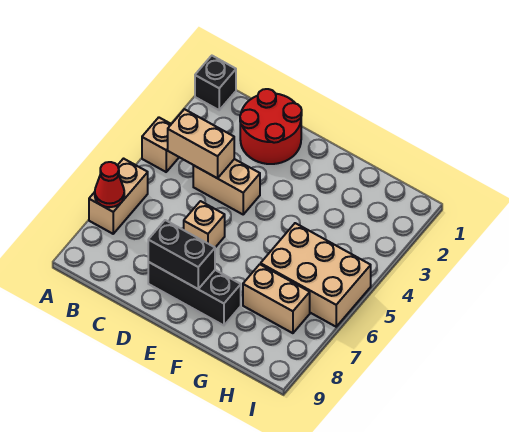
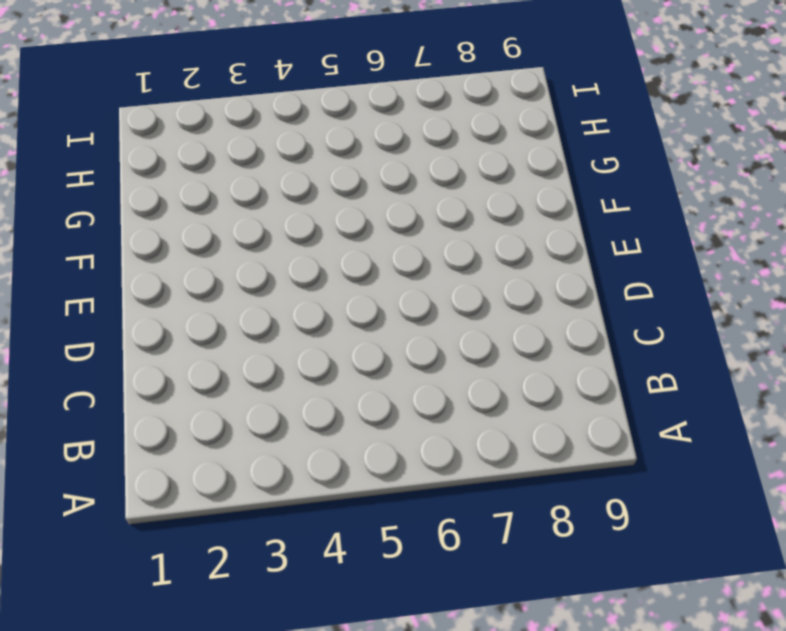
none -> black 1x1 brick [195,56,236,110]
none -> tan 1x1 brick [142,117,179,172]
none -> tan 1x2 brick [89,159,148,234]

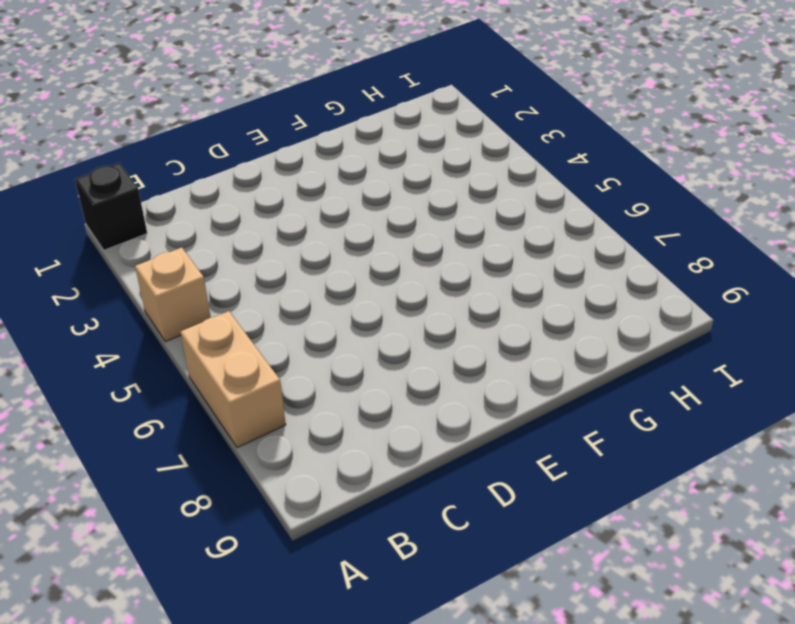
none -> red 2x2 round brick [240,89,302,164]
none -> tan 1x2 brick [193,159,260,214]
none -> tan 1x1 brick [184,201,225,247]

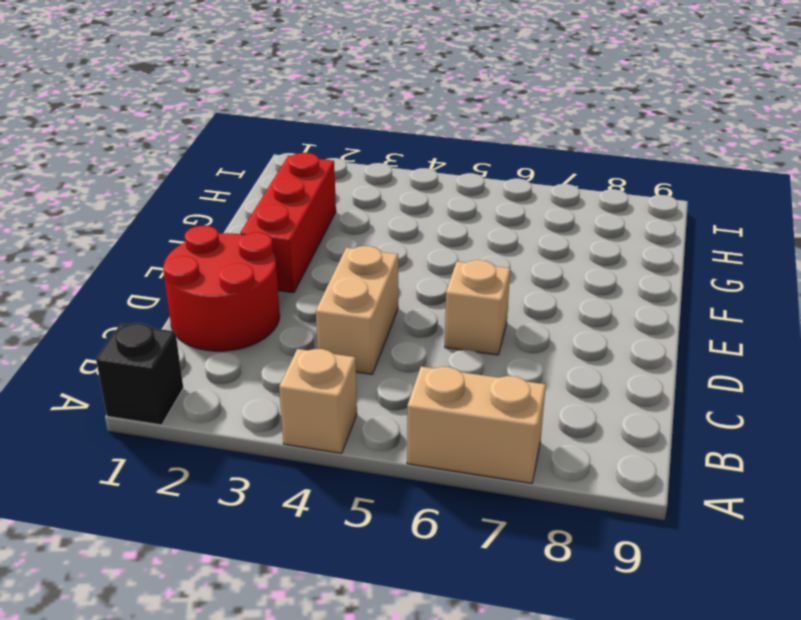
red 1x3 brick [240,153,336,293] -> none
none -> black 1x3 brick [148,262,241,325]
none -> tan 2x3 brick [261,223,371,327]
none -> tan 1x2 brick [243,264,310,333]

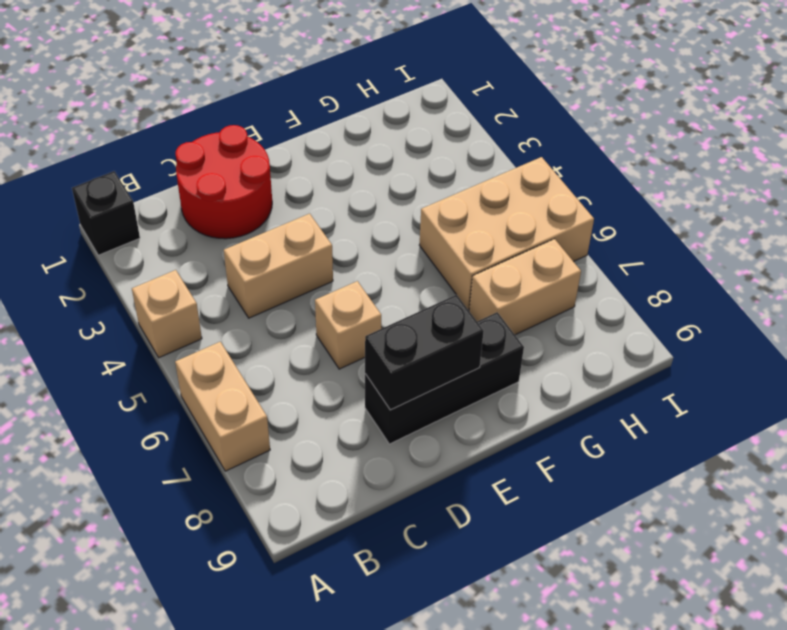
none -> red 1x1 cone [95,162,124,207]
none -> tan 1x2 brick [168,109,234,178]

